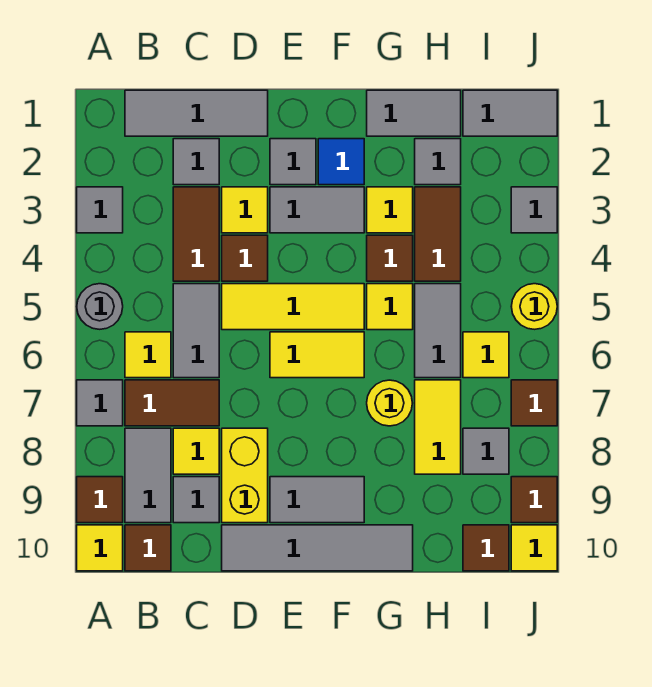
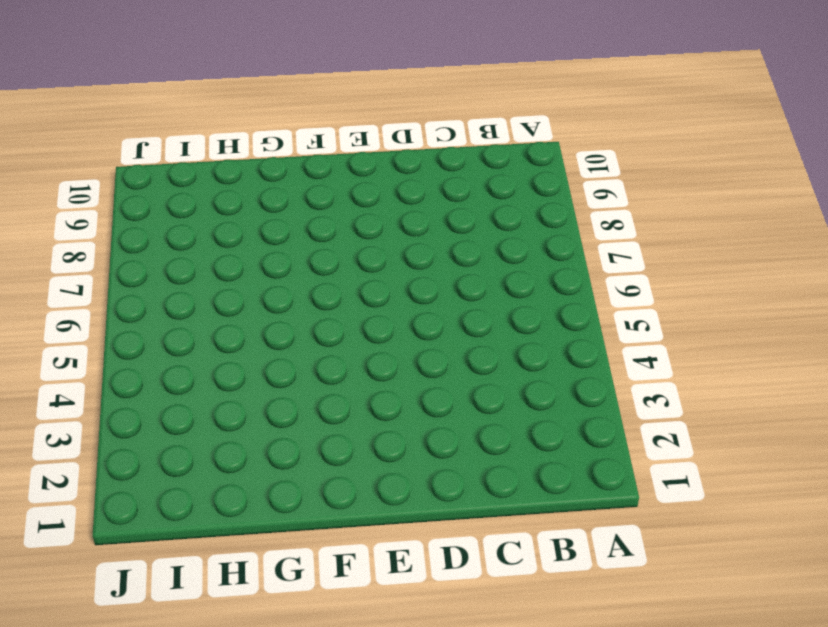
none -> grey 1x1 tile [77,187,123,233]
none -> grey 1x1 round brick [77,284,123,329]
none -> grey 1x1 tile [77,380,123,426]
none -> brown 1x1 tile [77,477,123,523]

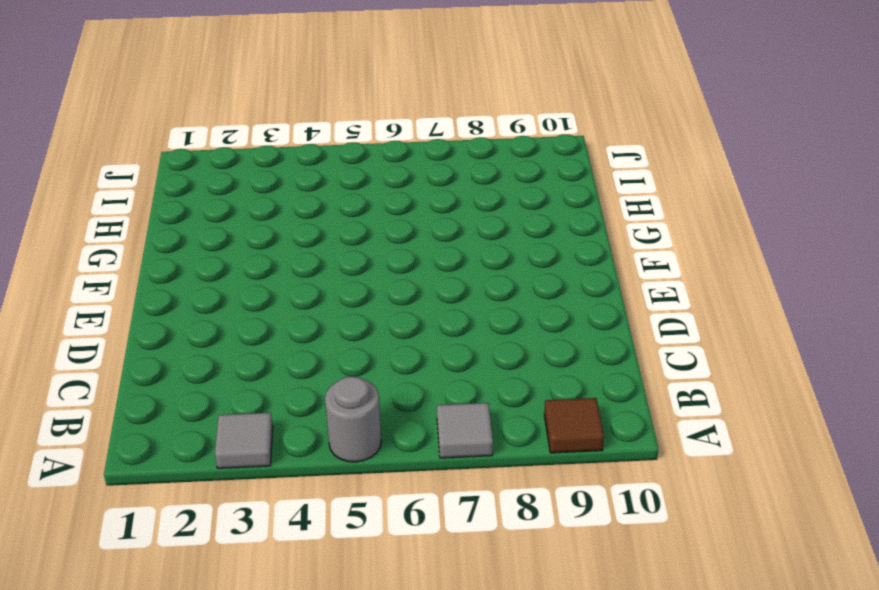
none -> yellow 1x1 tile [77,525,123,571]
none -> grey 1x3 tile [125,90,268,136]
none -> yellow 1x1 tile [125,332,171,378]
none -> brown 1x2 tile [125,380,219,426]

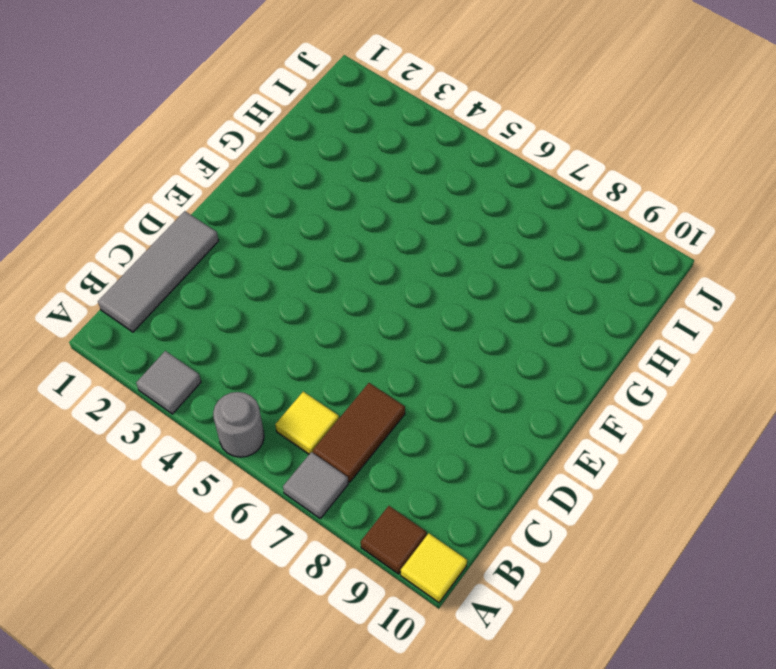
none -> grey 1x2 tile [125,428,171,523]
none -> brown 1x1 tile [125,525,171,571]
none -> grey 1x1 tile [173,139,219,185]
none -> brown 1x2 tile [173,187,219,281]

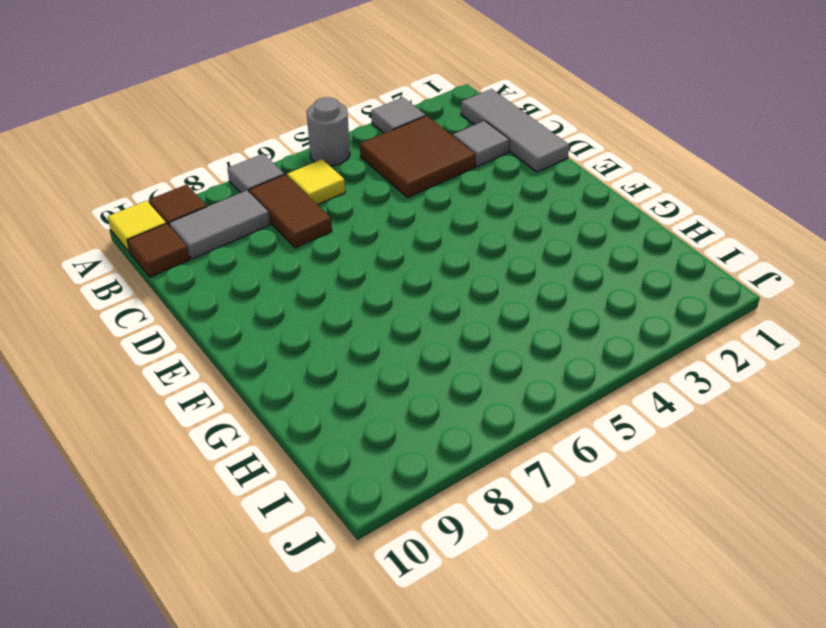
brown 2x2 tile [360,116,476,197] -> brown 1x2 tile [173,187,219,281]
none -> grey 1x2 tile [173,284,219,378]
none -> yellow 1x1 tile [173,428,219,474]
none -> grey 1x1 tile [173,477,219,523]
none -> yellow 1x1 tile [222,187,268,233]

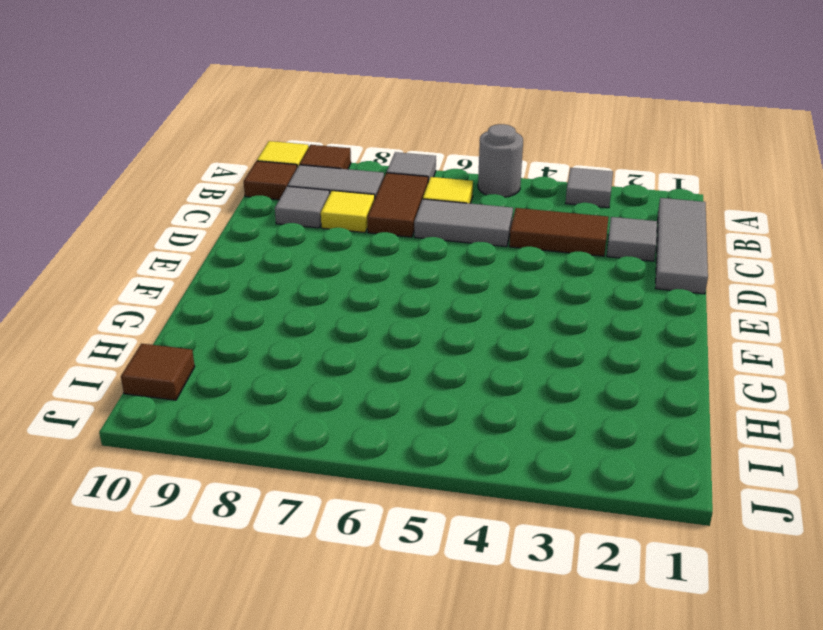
none -> yellow 1x1 tile [222,187,268,233]
none -> brown 1x1 tile [222,235,268,281]
none -> yellow 1x3 tile [222,284,364,330]
none -> yellow 1x2 brick [222,428,268,523]

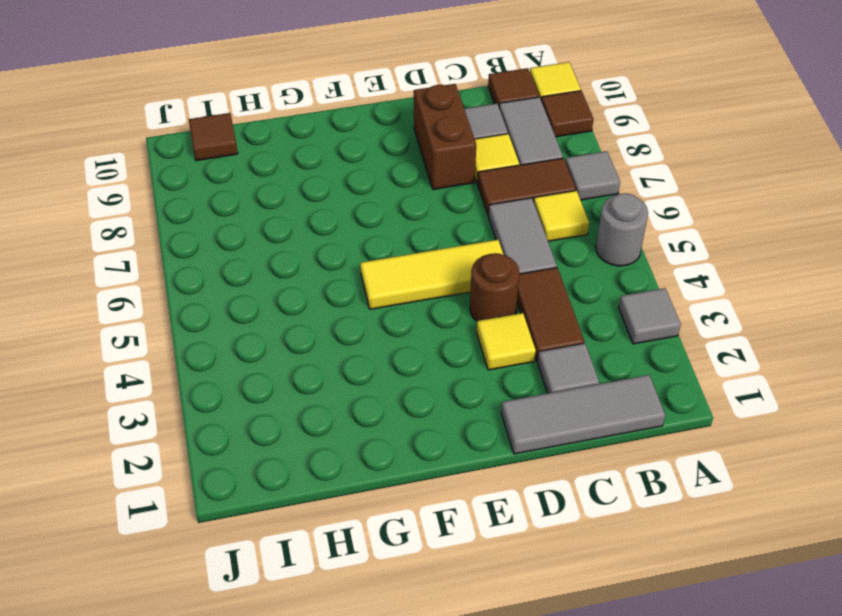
brown 1x1 round brick [470,253,519,321] -> brown 1x1 tile [222,235,268,281]
brown 1x2 brick [414,84,476,189] -> yellow 1x2 brick [222,428,268,523]
none -> grey 1x4 tile [222,525,413,571]
none -> grey 1x1 tile [270,139,316,185]
none -> grey 1x2 tile [270,187,364,233]
none -> yellow 1x2 tile [270,332,364,378]

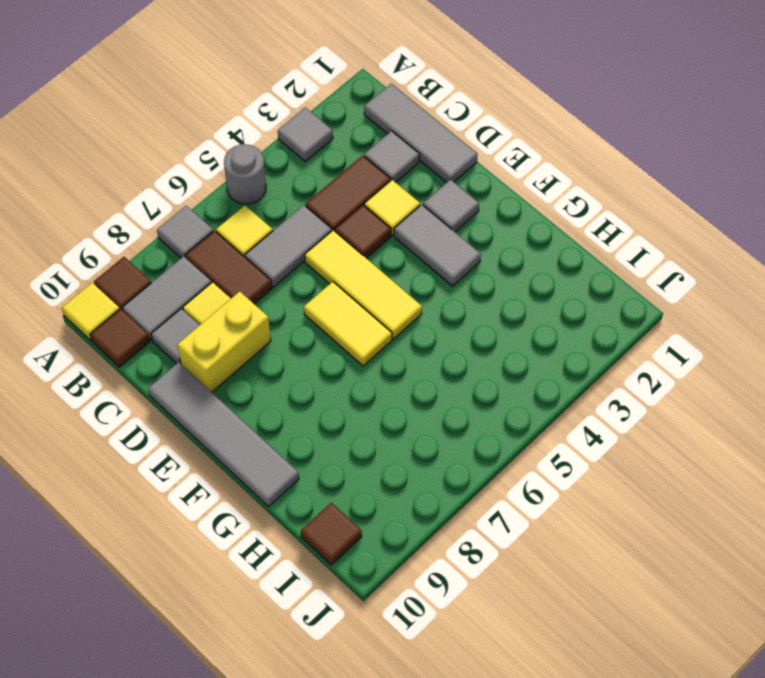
none -> grey 1x2 tile [270,477,364,523]
none -> blue 1x1 tile [318,139,364,185]
none -> grey 1x2 tile [367,90,461,136]
none -> yellow 1x1 tile [367,187,413,233]

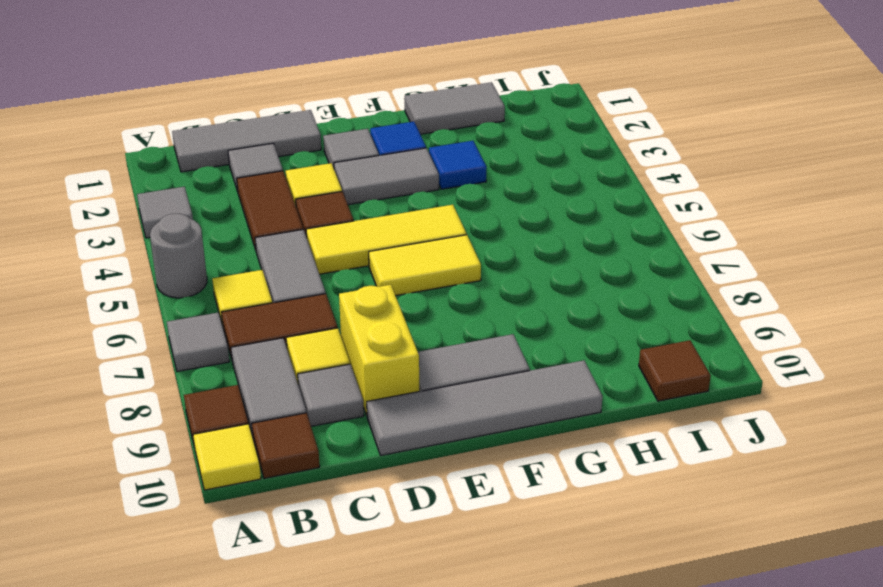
blue 1x1 tile [429,141,487,189] -> yellow 1x1 tile [367,187,413,233]
none -> brown 1x1 tile [367,235,413,281]
none -> yellow 1x1 tile [367,284,413,330]
none -> yellow 1x1 round brick [367,380,412,426]
none -> grey 1x1 tile [415,139,461,185]

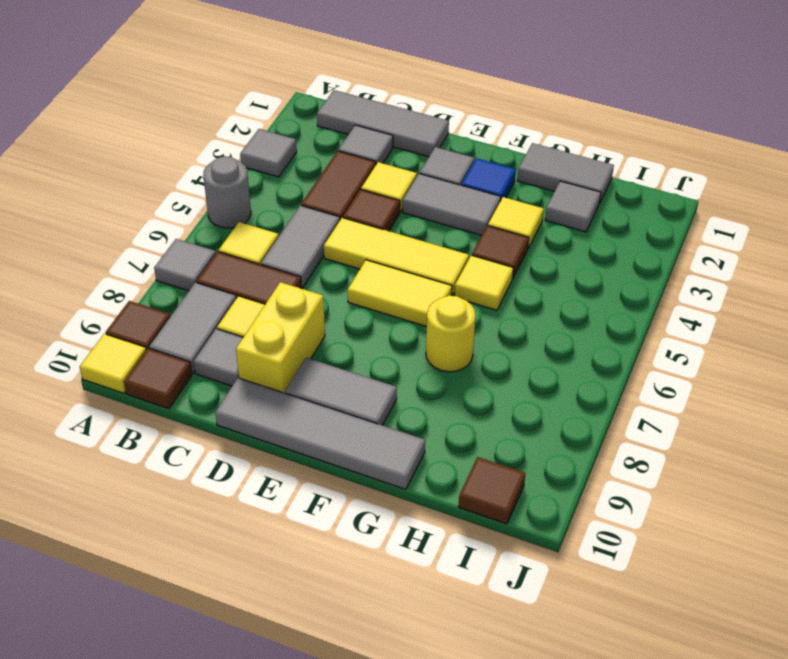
none -> brown 1x2 tile [415,187,461,281]
none -> grey 1x2 tile [415,284,461,378]
none -> yellow 1x2 tile [415,380,461,474]
none -> grey 1x2 tile [463,90,557,136]

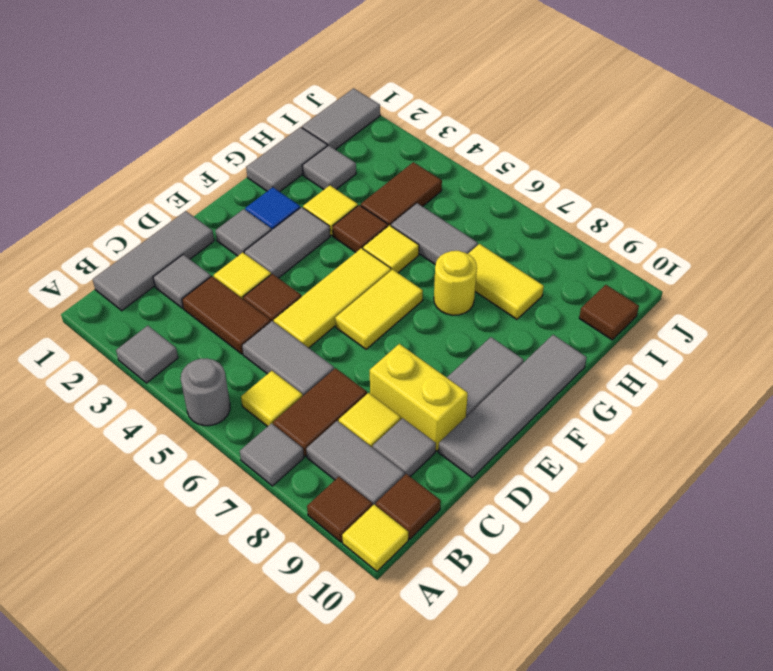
brown 1x2 tile [361,162,442,226] -> brown 1x2 tile turned to [415,187,461,281]
none -> yellow 1x1 tile [463,332,509,378]
none -> grey 1x1 tile [463,428,509,474]
none -> grey 1x1 tile [511,187,557,233]
none -> yellow 1x1 round brick [511,284,557,329]

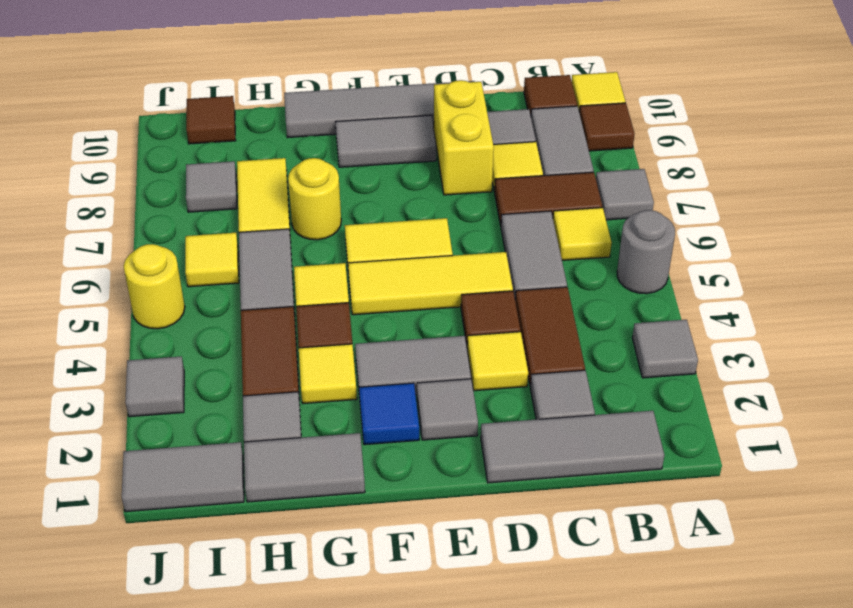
none -> brown 1x1 tile [511,380,557,426]
none -> brown 1x1 tile [511,477,557,523]
none -> yellow 1x1 tile [511,525,557,571]

